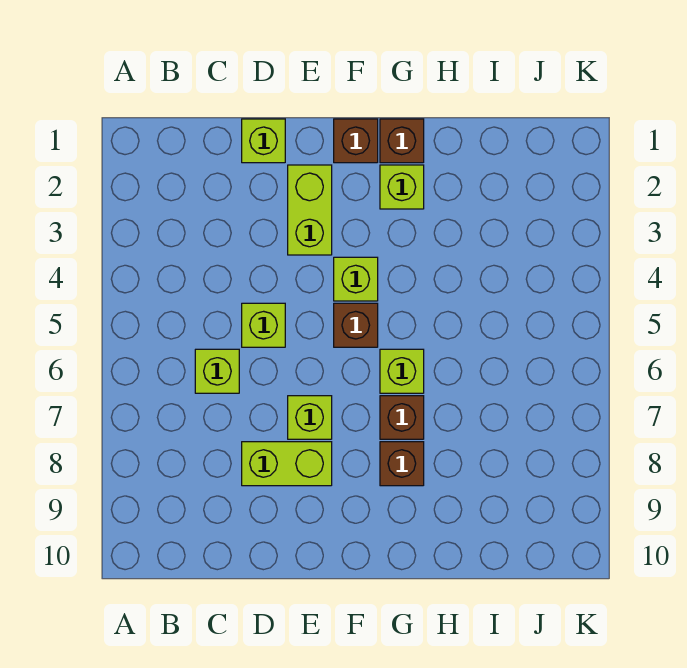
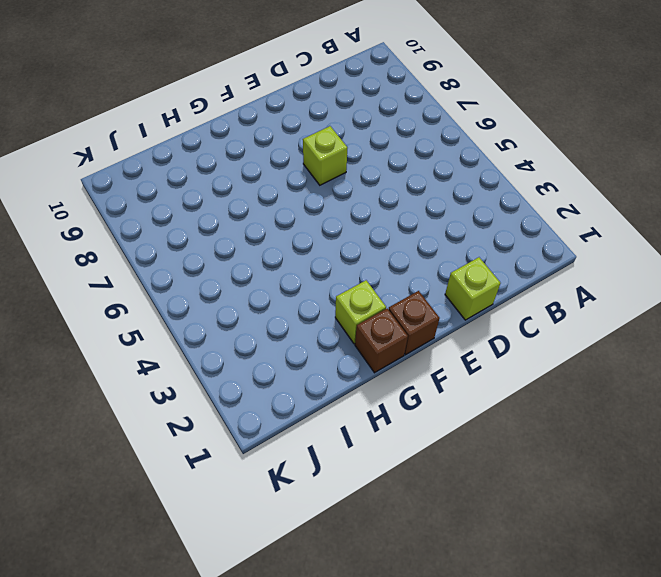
none -> lime 1x1 brick [195,349,239,393]
none -> lime 1x1 brick [242,303,285,347]
none -> lime 1x2 brick [242,442,332,486]

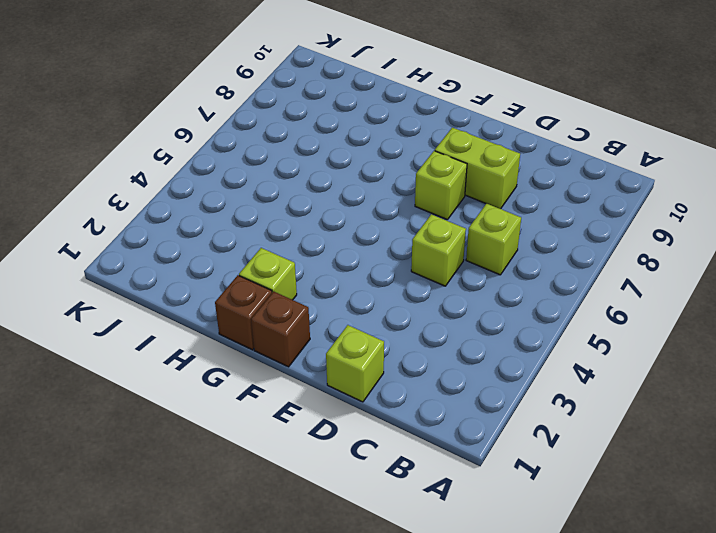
none -> lime 1x2 brick [288,165,332,255]
none -> lime 1x1 brick [334,257,378,301]
none -> brown 1x1 brick [334,303,378,347]

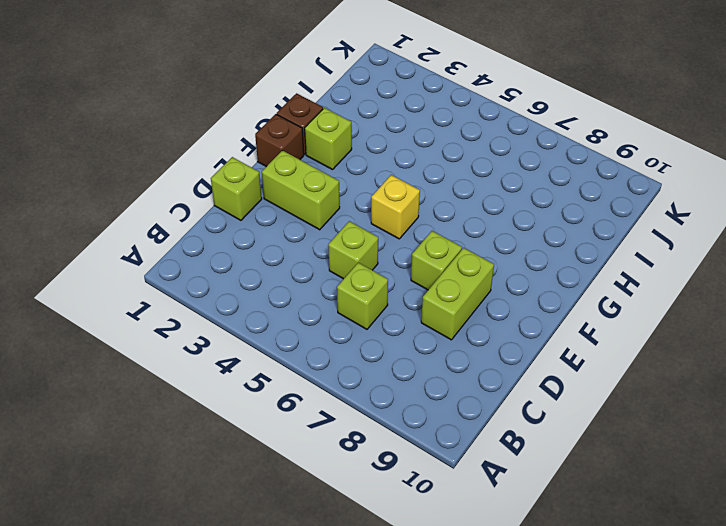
yellow 1x1 brick [371,175,420,239] -> brown 1x1 brick [334,303,378,347]
none -> lime 1x1 brick [334,257,378,301]
none -> lime 1x1 brick [380,349,424,393]
none -> brown 1x1 brick [380,396,424,439]

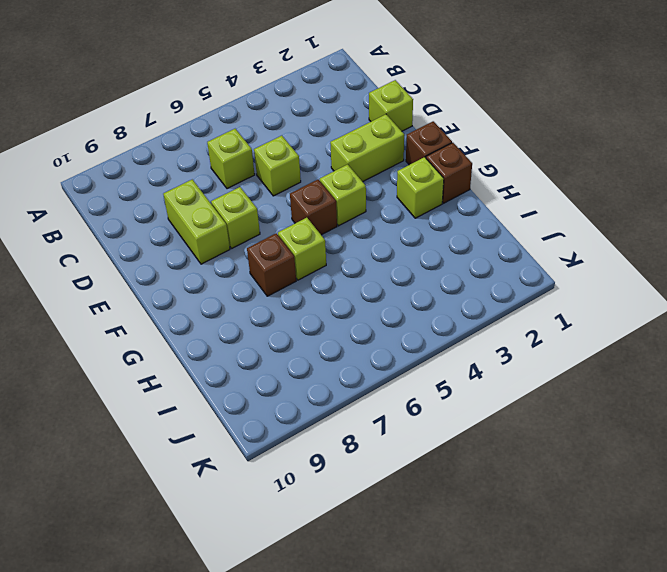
none -> brown 1x1 brick [380,442,424,486]

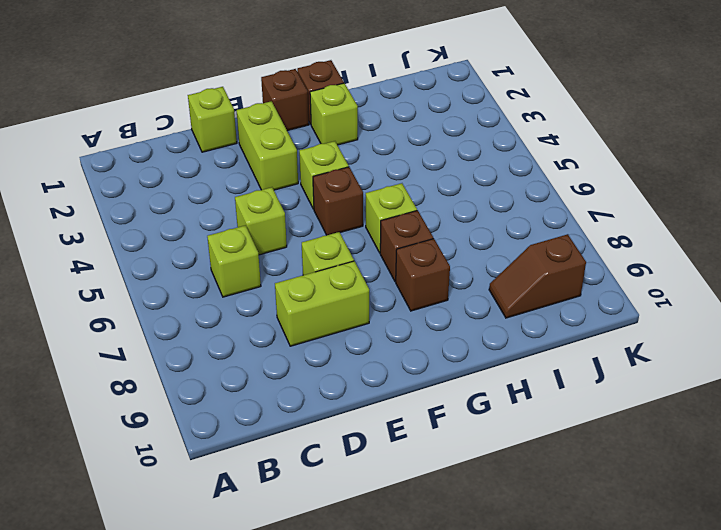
brown 1x2 slope [489,234,586,318] -> none

